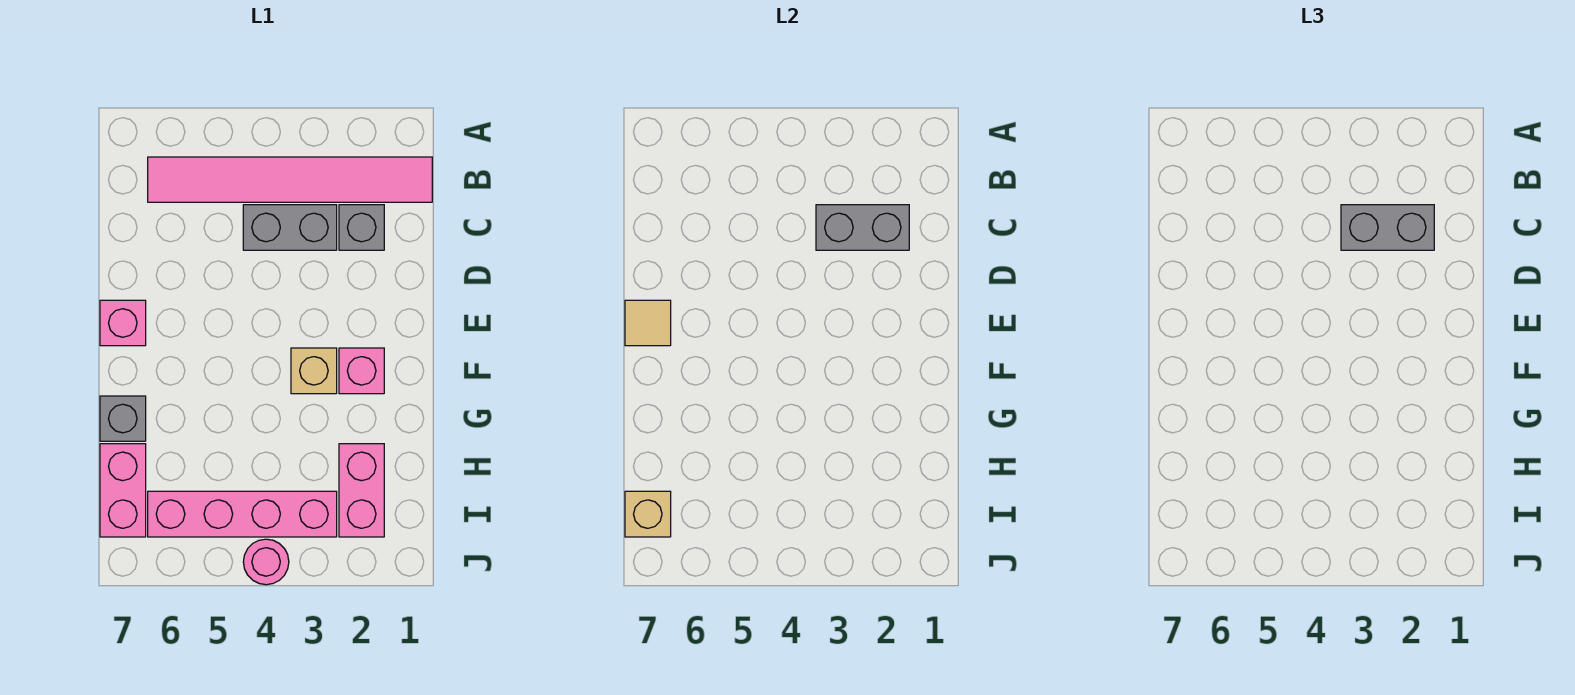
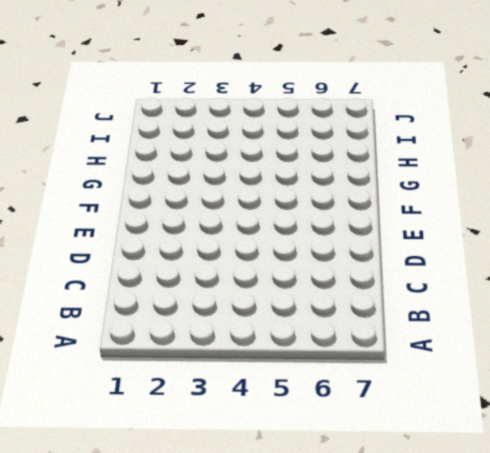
none -> pink 1x6 tile [148,157,432,202]
none -> grey 1x1 brick [339,205,384,250]
none -> grey 1x2 brick [243,205,337,250]

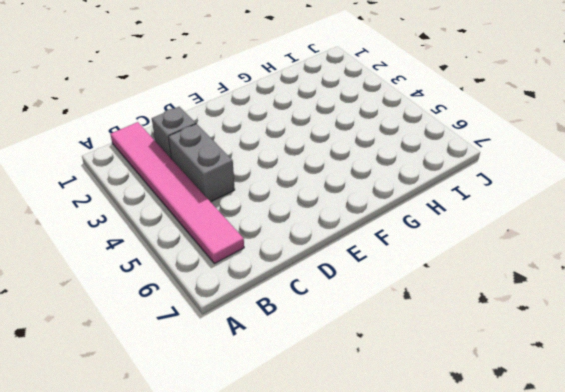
none -> pink 1x1 brick [100,300,146,346]
none -> pink 1x1 brick [339,348,384,394]
none -> tan 1x1 brick [291,348,337,394]

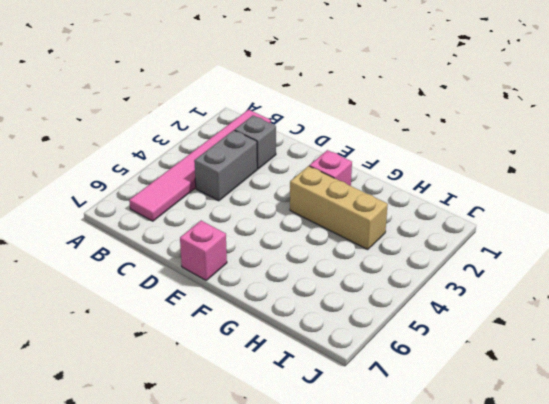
tan 1x3 brick [290,166,388,250] -> tan 1x1 brick [291,348,337,394]
none -> grey 1x1 brick [100,396,146,441]
none -> pink 1x2 brick [339,444,384,537]
none -> pink 1x2 brick [100,444,146,537]

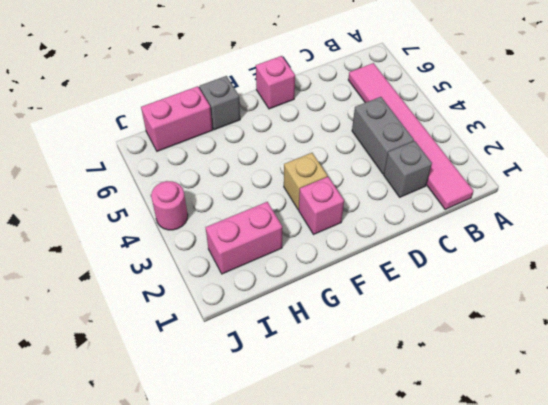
none -> pink 1x4 brick [148,491,337,537]
none -> grey 1x2 brick [816,205,909,250]
none -> tan 1x1 tile [625,300,671,346]

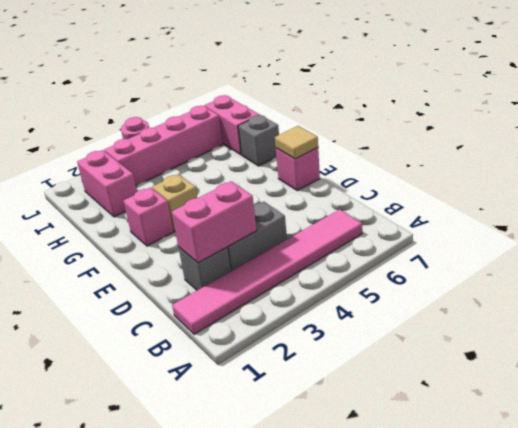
pink 1x2 brick [172,181,257,263] -> grey 1x2 brick [816,205,909,250]
none -> tan 1x1 brick [625,491,671,537]
none -> grey 1x2 brick [1341,205,1434,250]

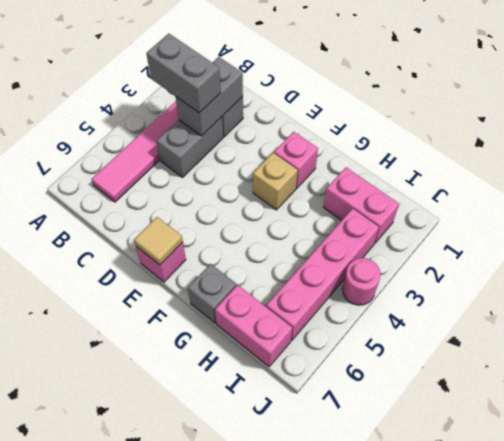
grey 1x2 brick [146,34,221,113] -> grey 1x2 brick turned to [1341,205,1434,250]
none -> tan 1x1 brick [625,491,671,537]

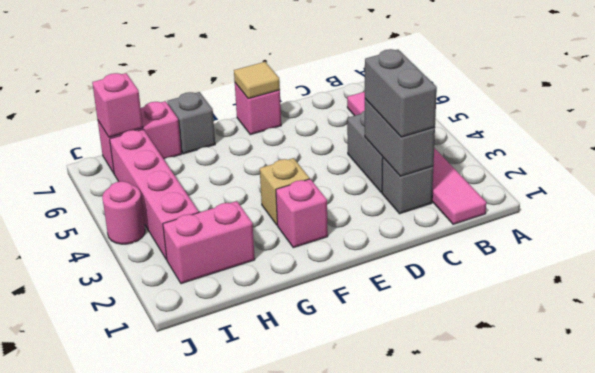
pink 1x1 brick [92,73,143,137] -> tan 1x1 brick [625,491,671,537]

